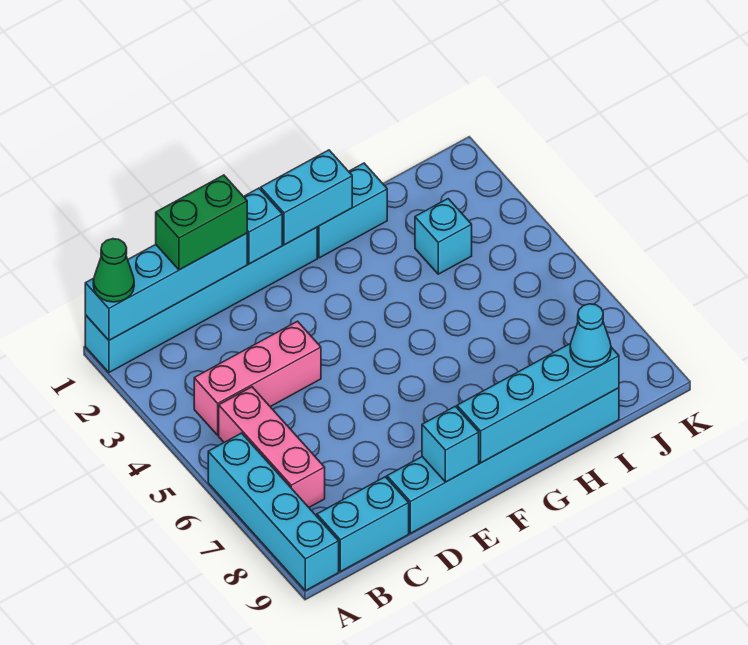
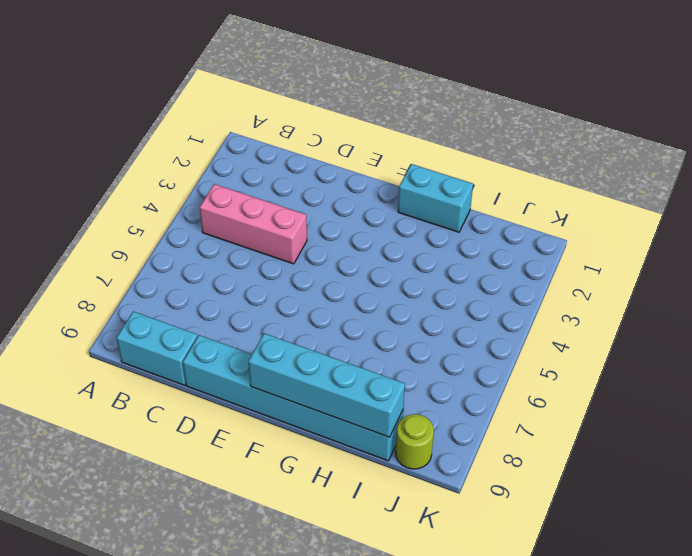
lime 1x1 round brick [396,414,434,469] -> none
none -> cyan 1x6 brick [85,227,317,372]
none -> cyan 1x4 brick [208,433,339,591]
none -> pink 1x3 brick [219,387,325,507]

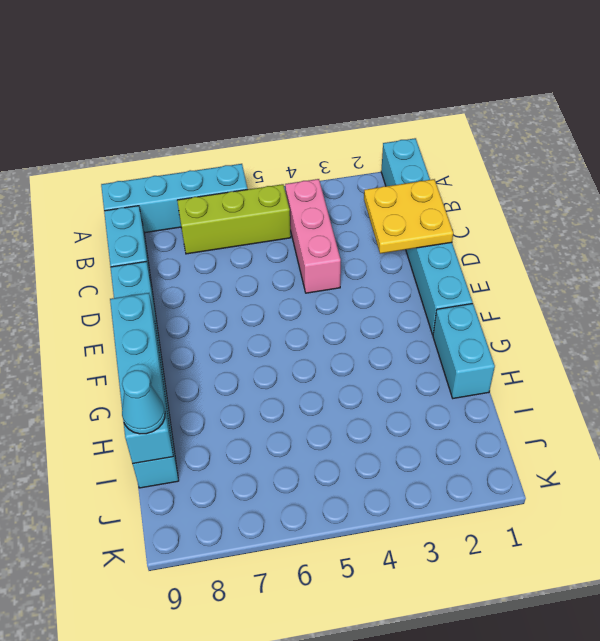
lime 1x3 brick [177,184,291,254] -> pink 1x3 brick [219,387,325,507]
yellow 2x2 plate [364,179,453,254] -> cyan 1x4 brick [85,233,247,340]
none -> cyan 1x1 brick [415,199,472,274]
none -> cyan 1x1 brick [243,188,282,264]
none -> cyan 1x1 brick [422,406,479,482]

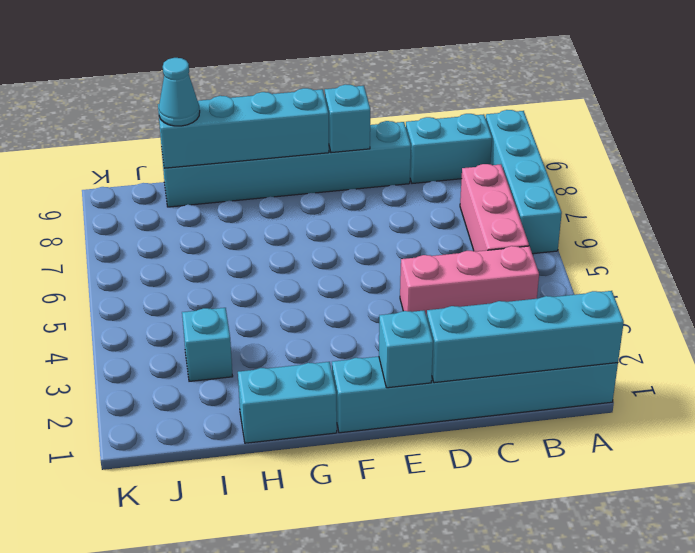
none -> cyan 1x2 brick [261,150,352,245]
none -> green 1x1 cone [93,239,134,302]
none -> green 1x2 brick [156,175,247,270]

